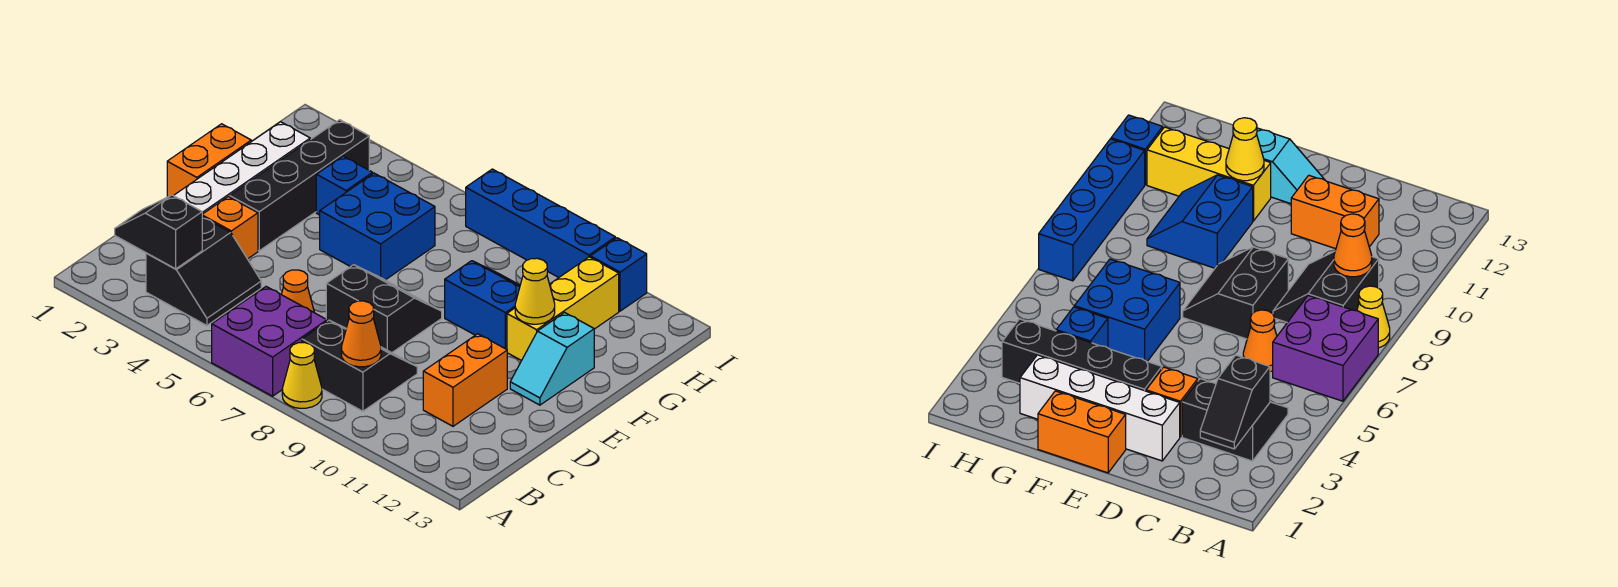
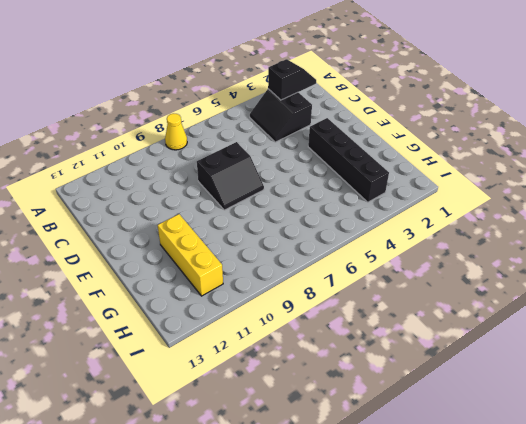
none -> purple 2x2 brick [212,287,327,396]
none -> black 2x2 slope [302,320,417,411]
none -> orange 1x1 cone [281,270,314,312]

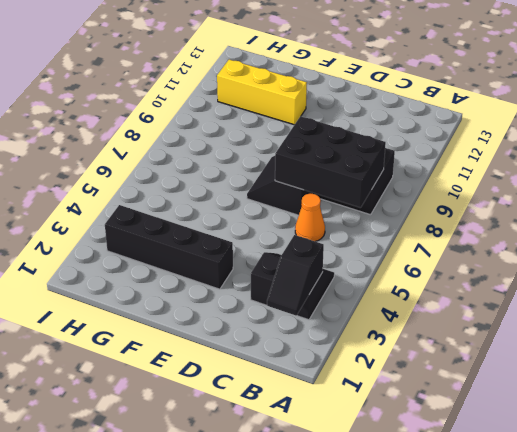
black 2x3 brick [275,116,386,208] -> none
none -> purple 2x2 brick [212,287,327,396]
none -> yellow 1x1 cone [282,343,322,408]
none -> orange 1x2 brick [423,334,507,426]

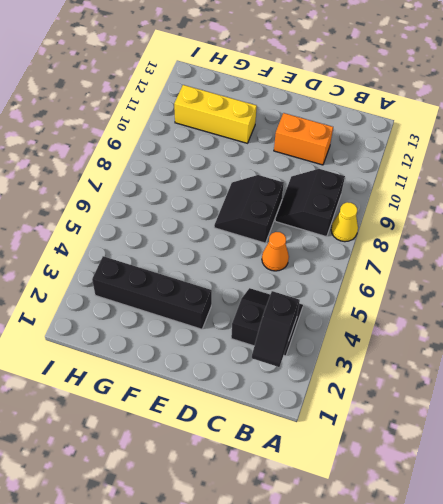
none -> purple 2x2 brick [212,287,327,396]
none -> white 1x4 brick [174,122,310,214]
none -> orange 1x1 brick [202,197,258,259]

